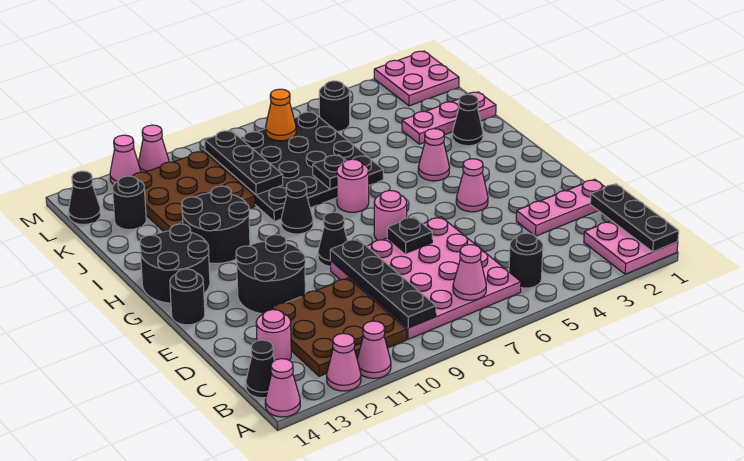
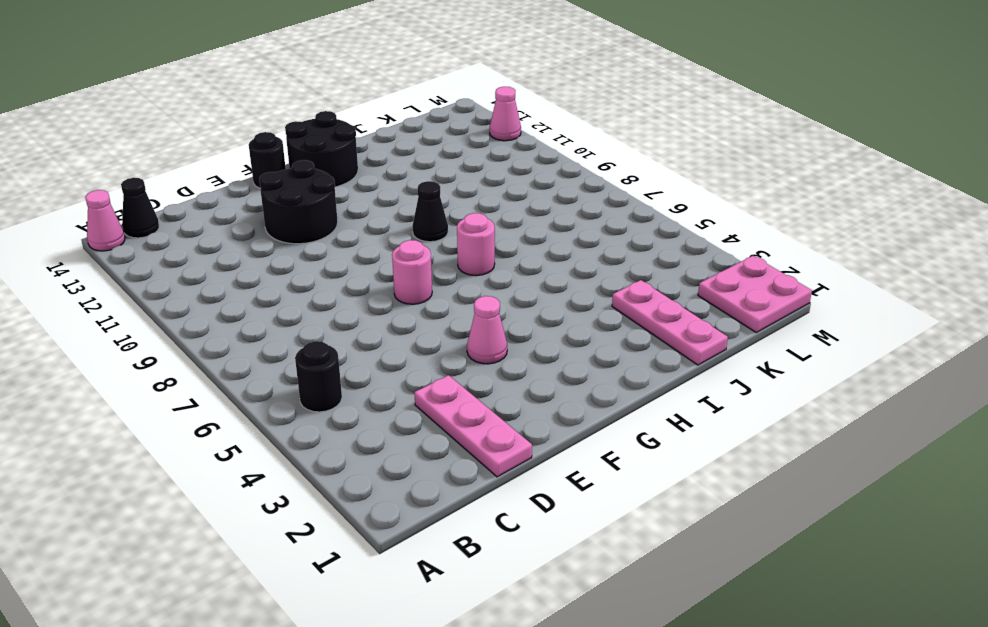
none -> pink 2x2 plate [584,221,678,274]
none -> pink 1x1 cone [357,321,391,378]
none -> pink 1x1 cone [327,334,361,391]
none -> pink 4x4 plate [330,217,521,339]

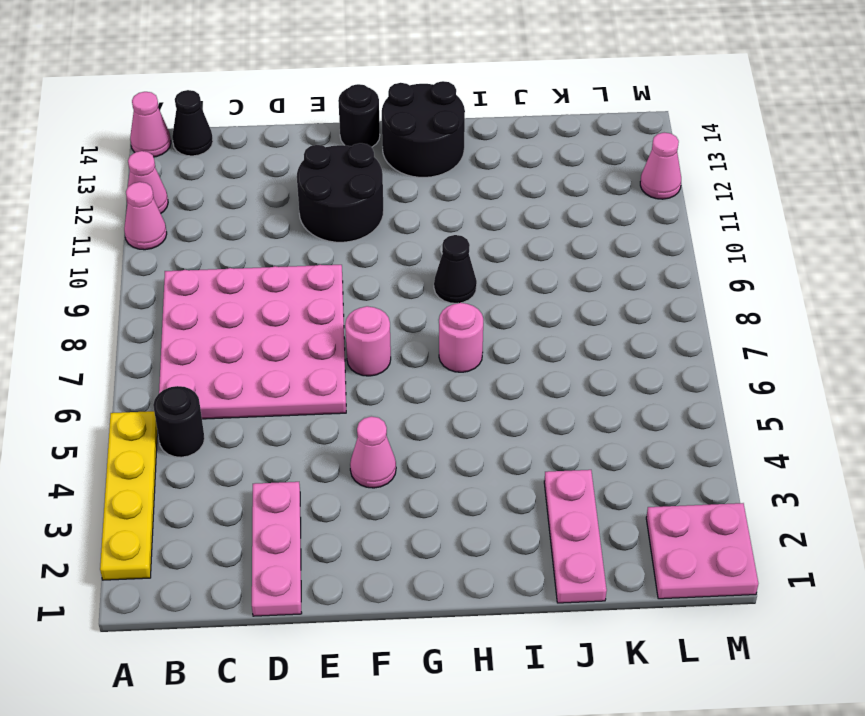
yellow 1x4 plate [100,411,157,580] -> pink 2x2 plate [584,221,678,274]
none -> brown 3x3 plate [262,278,407,376]
none -> pink 1x1 round brick [256,310,291,360]
none -> black 1x1 cone [318,212,348,266]
none -> pink 1x1 cone [418,129,450,181]

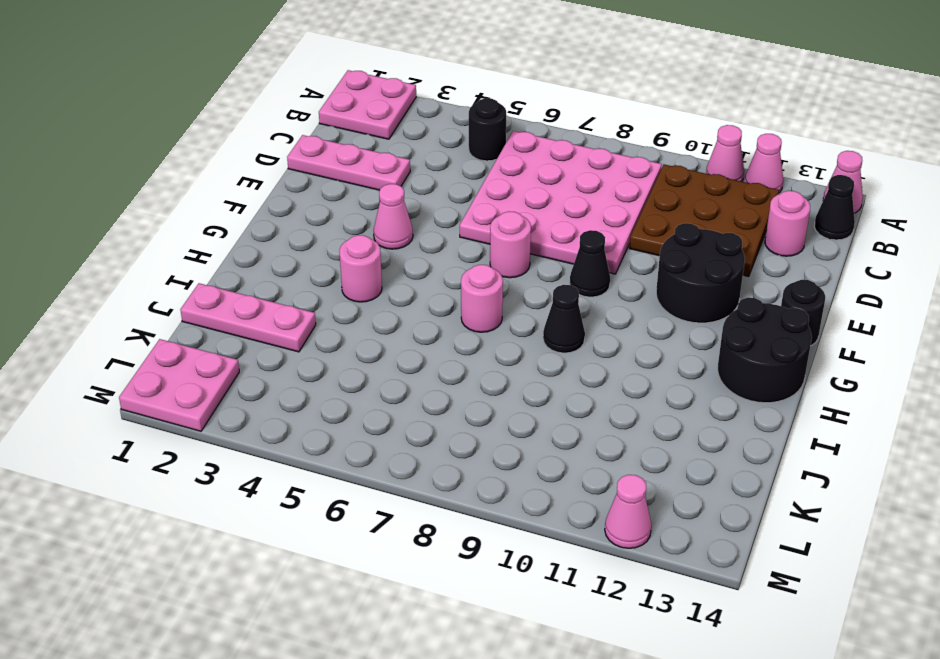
pink 1x1 round brick [339,235,382,302] -> pink 1x1 cone [418,129,450,181]
none -> black 2x2 round brick [182,186,250,263]
none -> black 1x1 cone [452,94,483,146]
none -> black 4x4 plate [205,112,383,221]
none -> brown 3x3 plate [133,151,255,232]

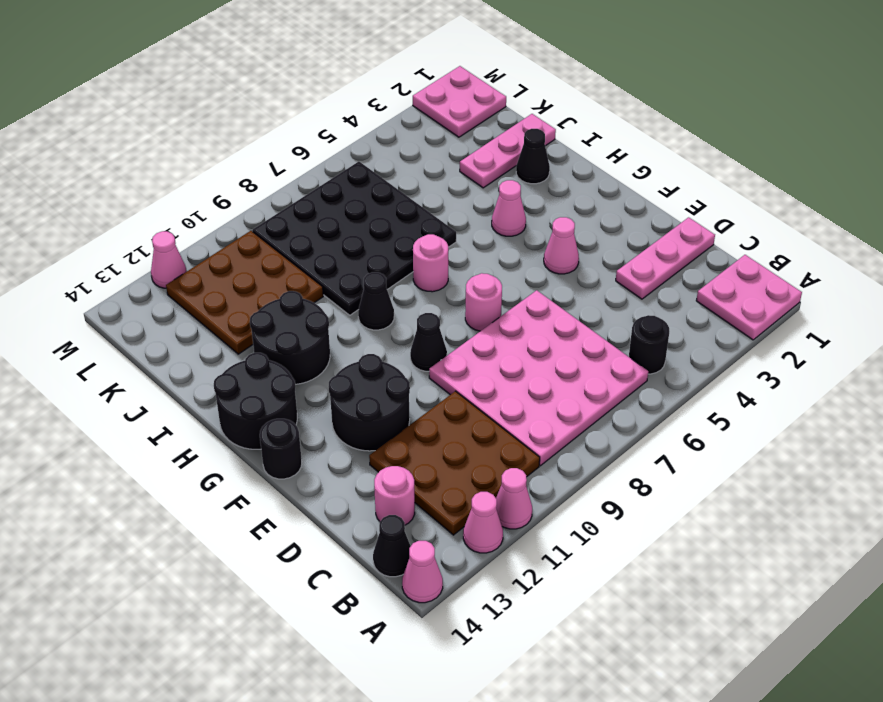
none -> black 1x1 round brick [112,176,146,230]
none -> black 1x1 round brick [319,81,350,132]
none -> black 1x1 cone [69,171,101,224]
none -> pink 1x1 cone [138,125,169,173]

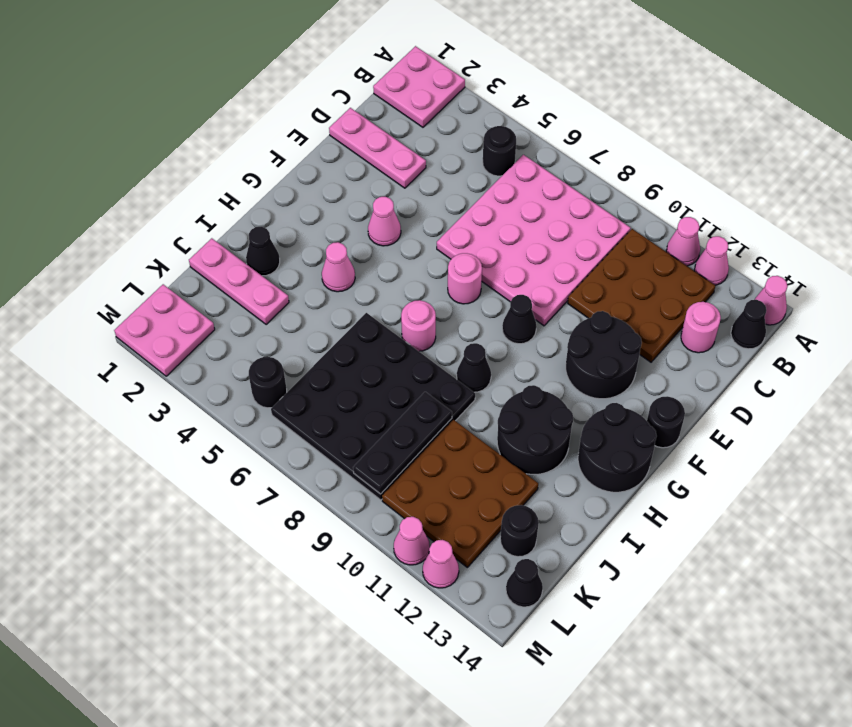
none -> black 1x3 plate [590,184,679,252]
none -> pink 1x1 cone [453,245,486,300]
none -> black 1x4 plate [330,239,436,328]
none -> black 1x1 plate [387,217,432,253]

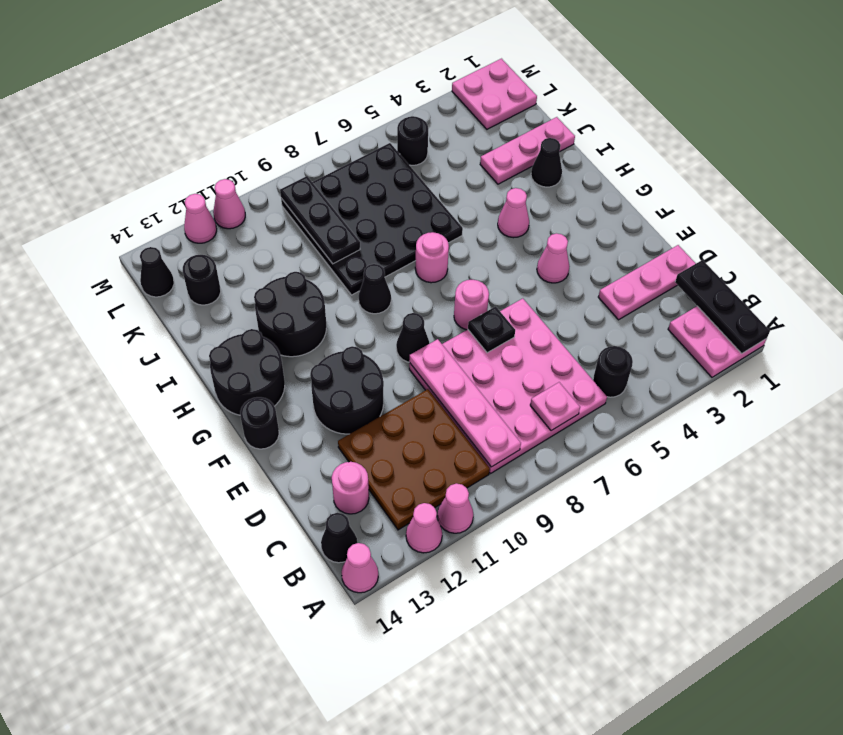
pink 1x1 plate [530,382,580,431] -> pink 1x1 cone [453,245,486,300]
pink 1x4 plate [409,339,521,467] -> black 1x4 plate [330,239,436,328]
none -> brown 3x3 plate [133,151,255,232]
none -> black 1x1 plate [313,155,346,189]
none -> orange 1x1 cone [266,89,296,141]

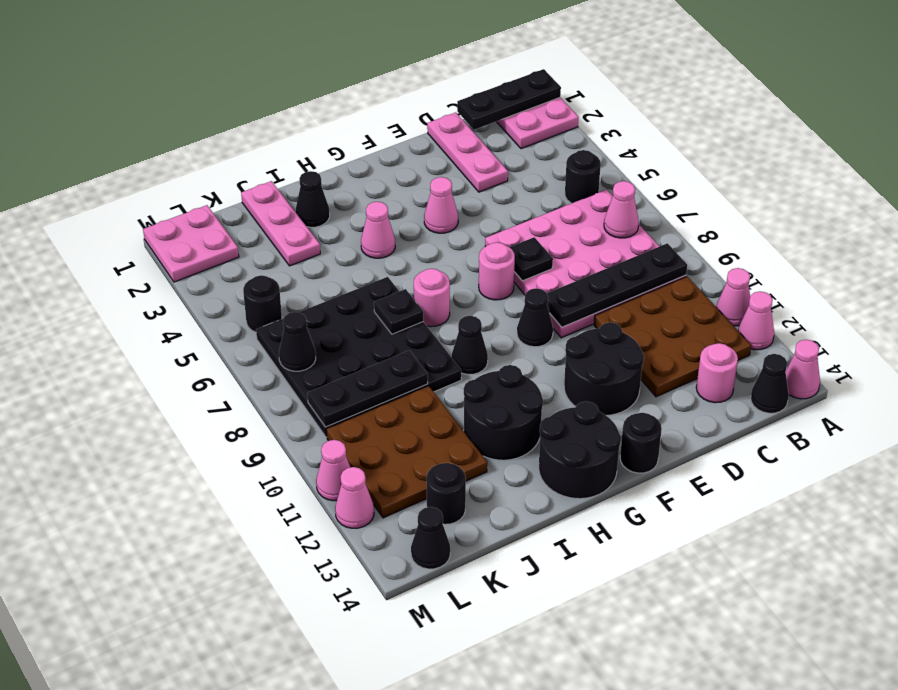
black 1x1 cone [279,312,316,371] -> orange 1x1 cone [266,89,296,141]

